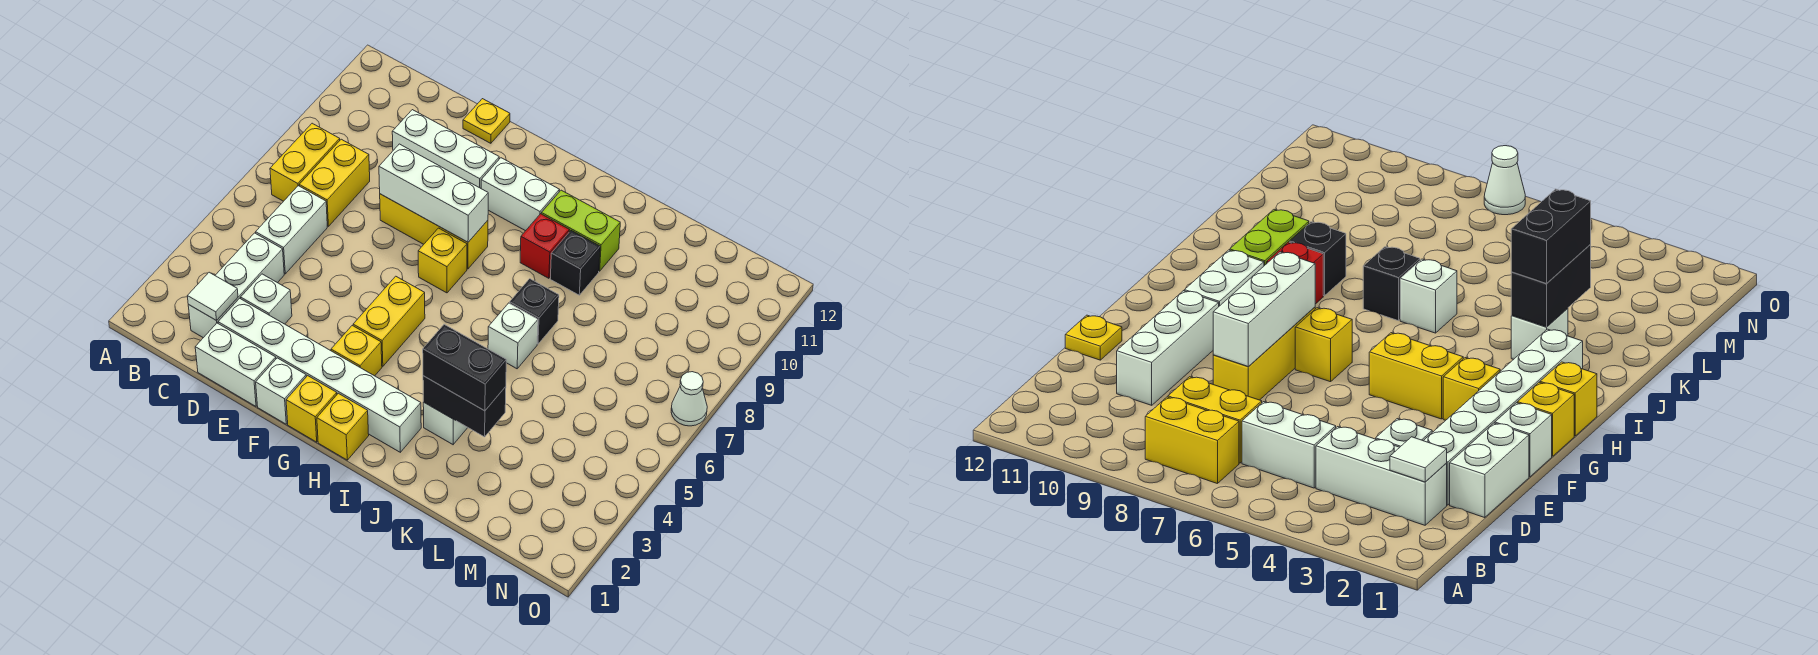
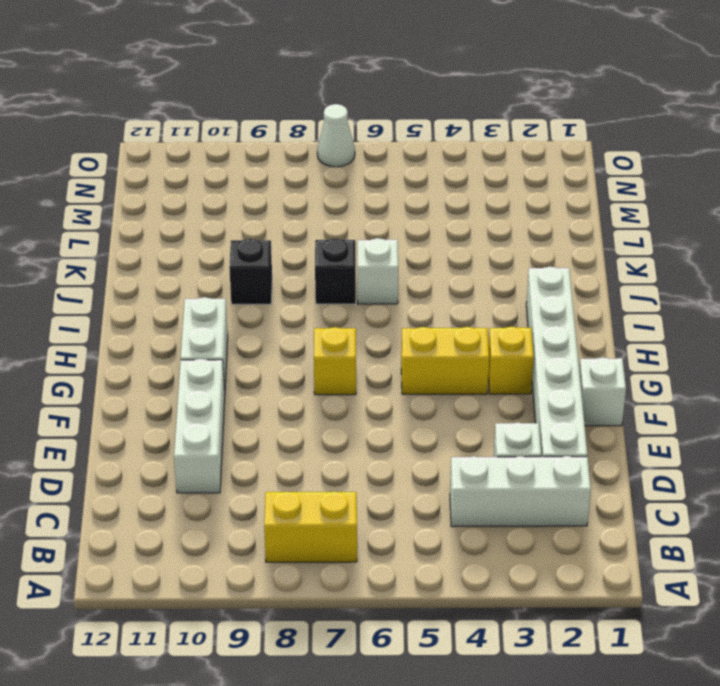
none -> white 1x2 brick [256,186,327,274]
none -> yellow 1x2 brick [299,139,370,226]
none -> white 1x2 brick [195,323,276,406]

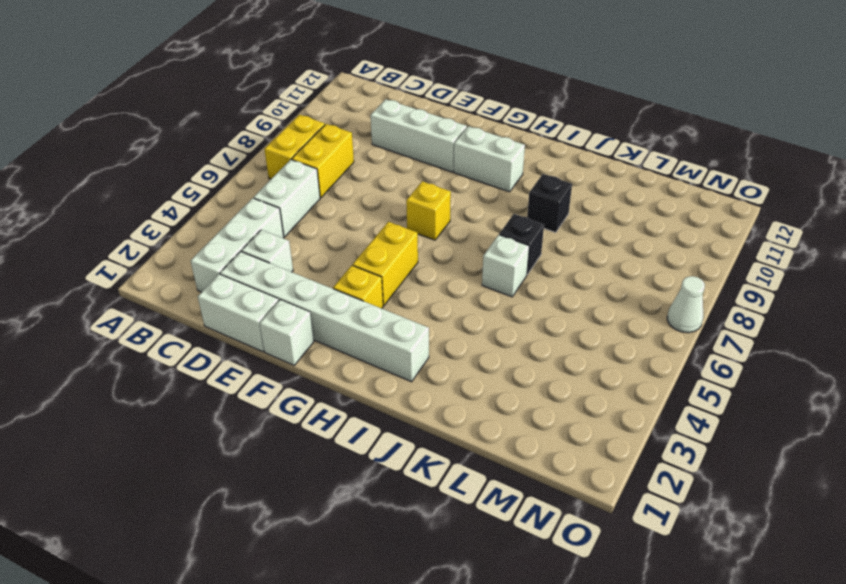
none -> yellow 1x3 brick [380,194,488,269]
none -> yellow 1x1 plate [463,99,510,143]
none -> yellow 1x1 brick [286,376,337,442]

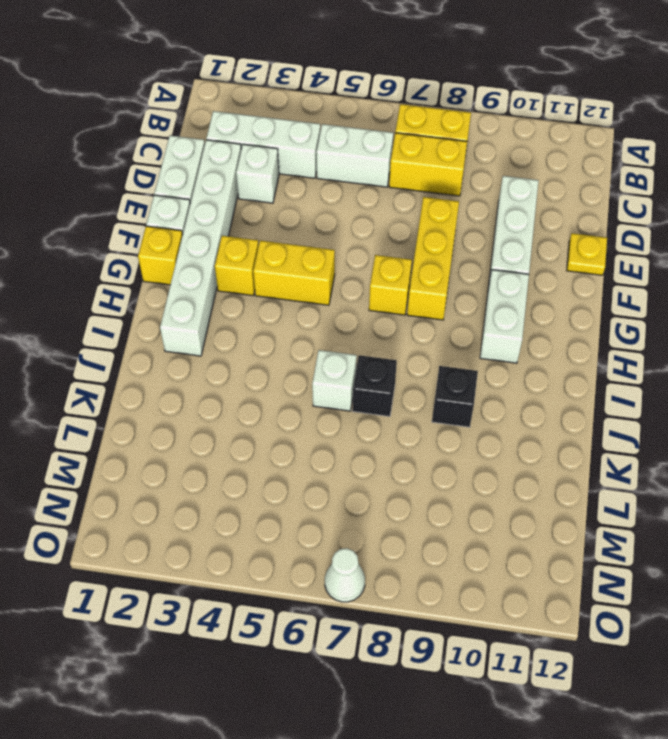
none -> yellow 1x1 brick [317,393,369,460]
none -> red 1x1 brick [520,214,569,278]
none -> lime 1x2 brick [541,190,620,271]

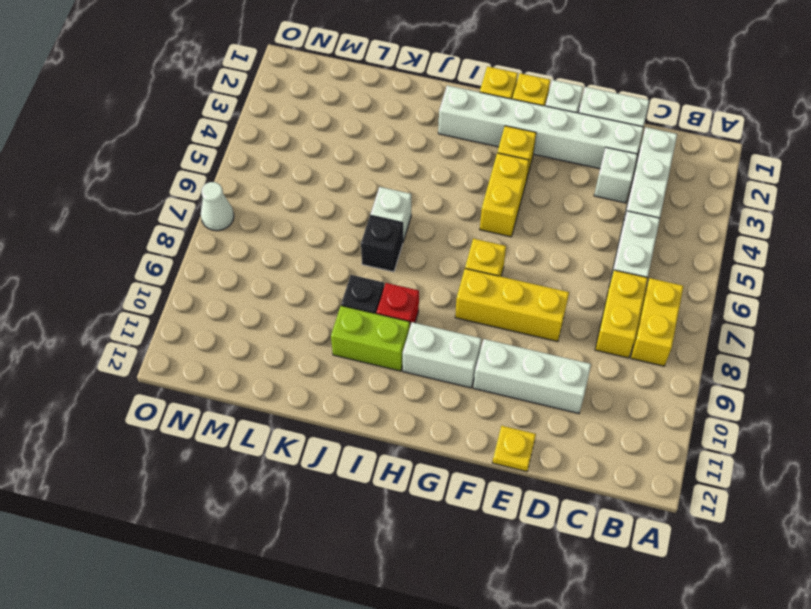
none -> white 1x1 brick [423,402,468,444]
none -> white 1x1 tile [187,272,238,321]
none -> white 1x3 brick [379,144,488,242]

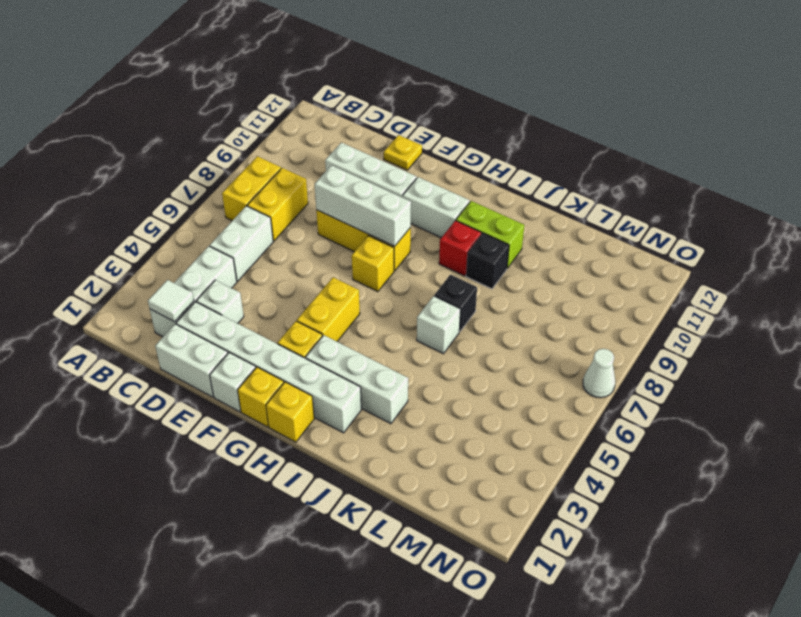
white 1x3 brick [306,335,408,424] -> white 1x1 brick [423,402,468,444]
none -> black 1x2 brick [423,376,506,437]
none -> black 1x2 brick [423,324,506,411]

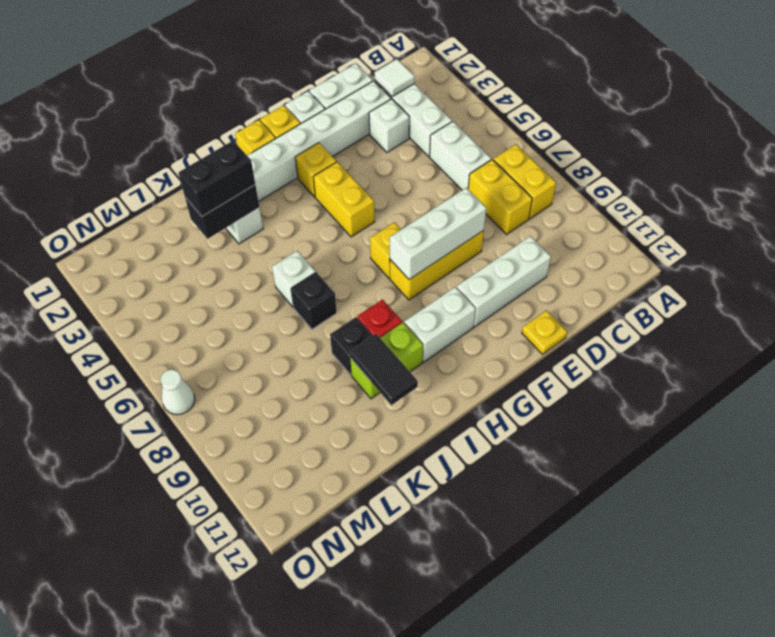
black 1x2 tile [350,334,418,405] -> none

